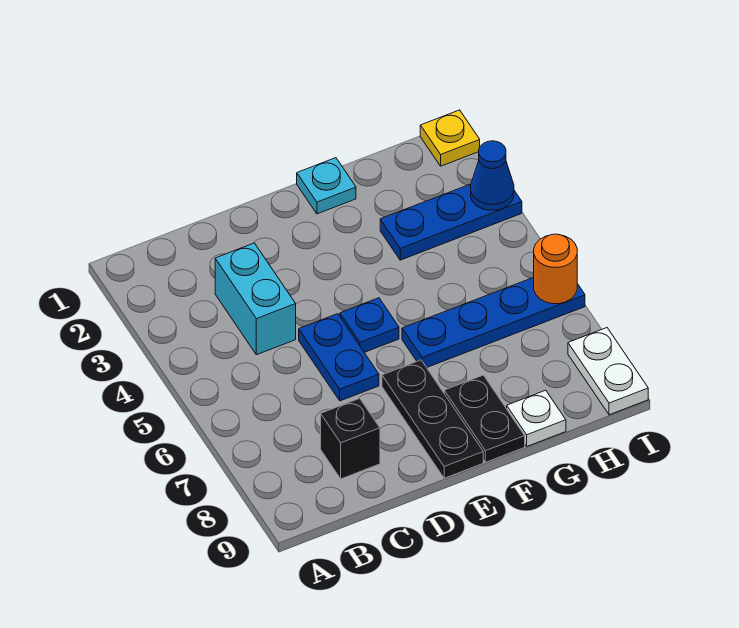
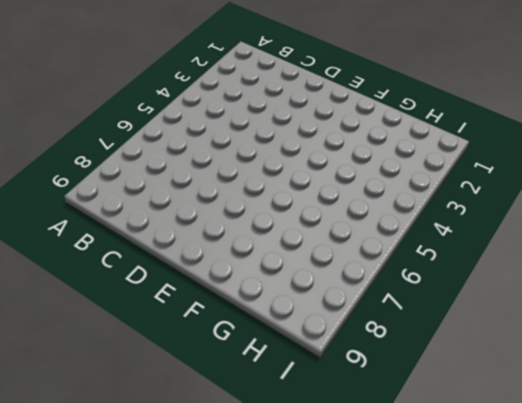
none -> cyan 1x2 brick [215,243,296,355]
none -> black 1x1 brick [321,398,380,479]
none -> blue 1x2 plate [299,314,379,401]

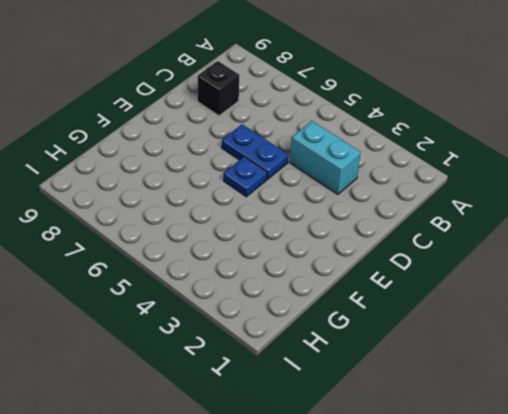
none -> black 1x3 plate [382,360,483,478]
none -> cyan 1x1 plate [297,158,356,214]
none -> blue 1x4 plate [402,277,585,368]

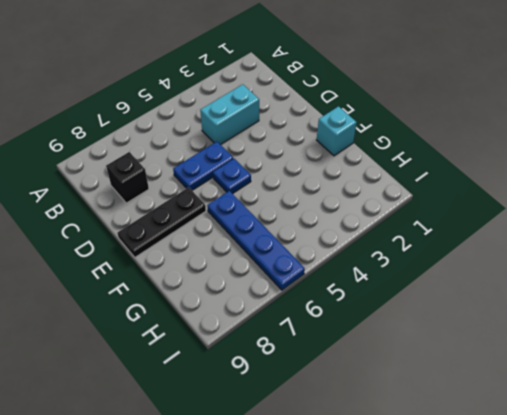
cyan 1x1 brick [317,106,357,156] -> cyan 1x1 plate [297,158,356,214]
none -> black 1x2 plate [444,375,525,462]
none -> blue 1x3 plate [380,184,522,260]
none -> white 1x1 plate [507,390,566,446]

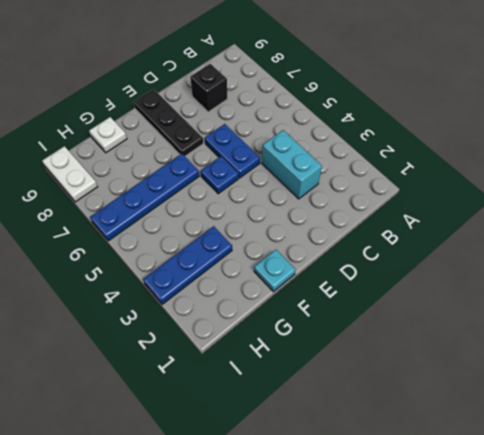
none -> black 1x2 plate [444,375,525,462]
none -> yellow 1x1 plate [420,110,480,166]
none -> blue 1x1 cone [471,141,514,210]

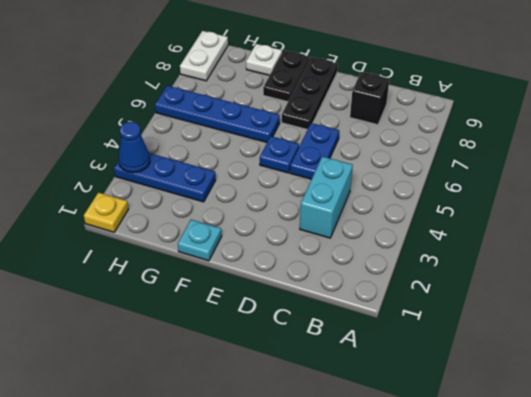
none -> orange 1x1 round brick [534,234,577,304]

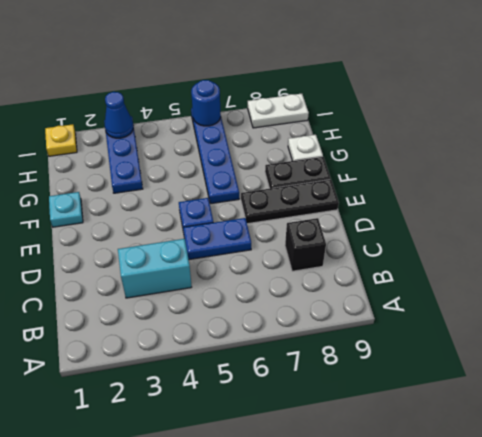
blue 1x1 round brick [191,80,221,126] -> orange 1x1 round brick [534,234,577,304]

